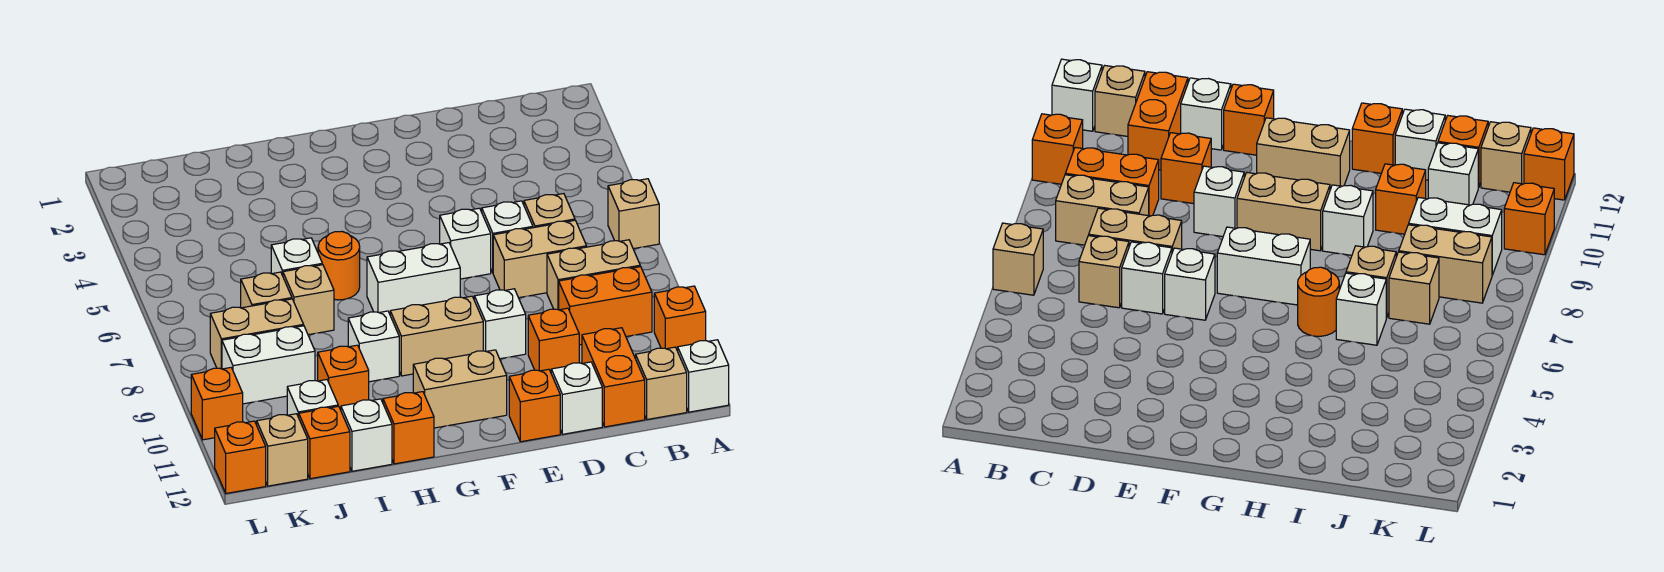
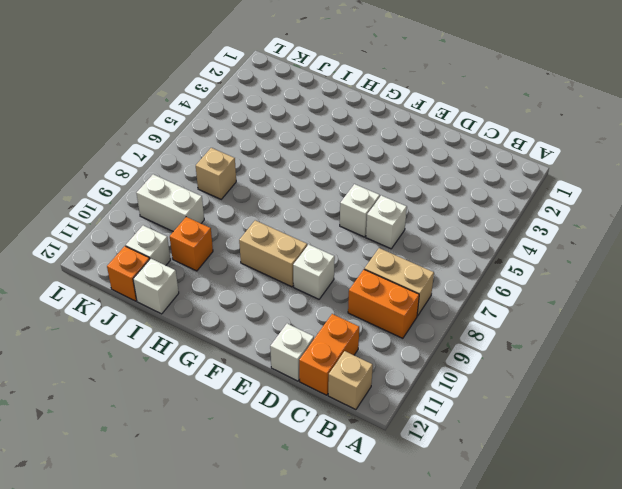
none -> tan 1x1 brick [608,179,659,249]
none -> orange 1x1 brick [654,286,706,351]
none -> white 1x1 brick [678,340,729,412]
none -> tan 1x1 brick [524,194,575,228]

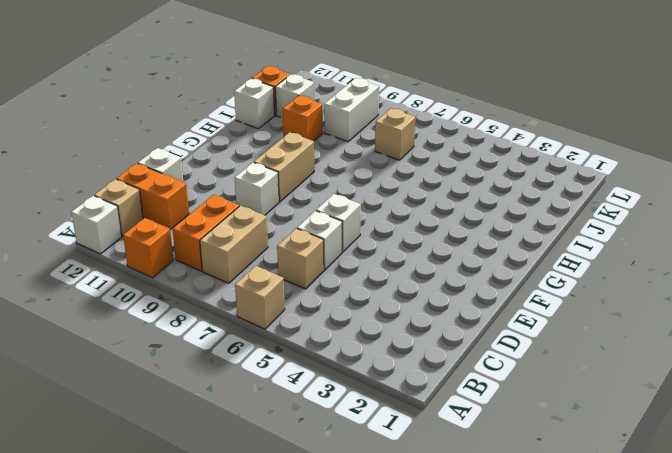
none -> tan 1x2 brick [493,220,587,298]
none -> orange 1x1 brick [528,308,579,372]
none -> orange 1x1 brick [509,369,560,442]
none -> white 1x2 brick [367,243,460,314]

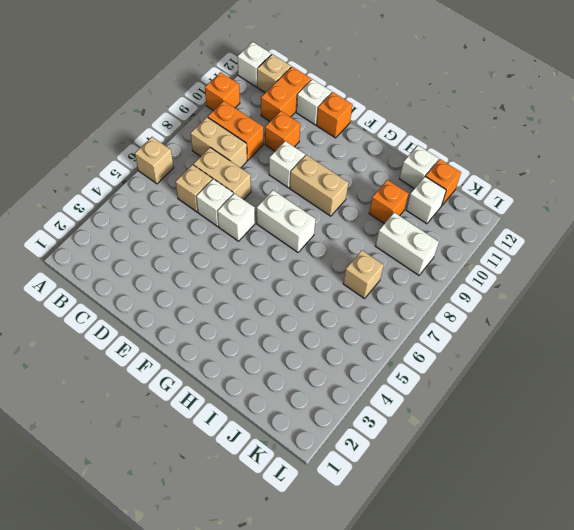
none -> tan 1x2 brick [413,350,507,428]
none -> orange 1x1 round brick [318,232,360,300]
none -> white 1x1 brick [348,311,399,382]
none -> orange 1x1 brick [383,392,434,464]

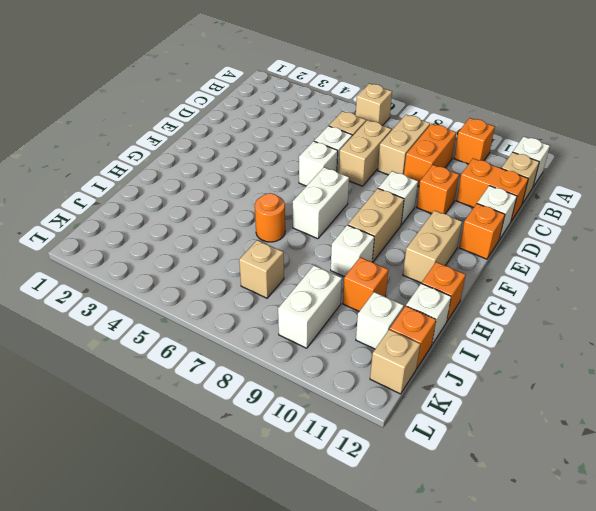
none -> white 1x1 brick [271,238,322,276]
none -> tan 1x1 brick [283,265,334,335]
none -> tan 1x2 brick [210,299,304,369]
none -> orange 1x1 brick [191,368,243,440]

